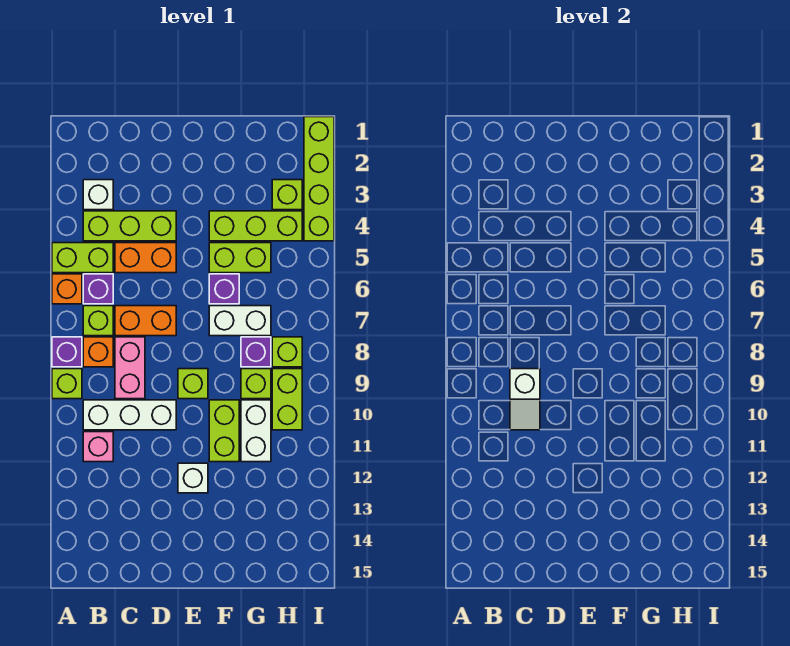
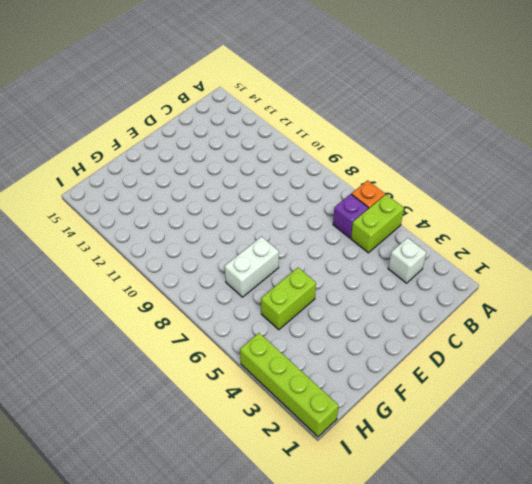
none -> purple 1x1 brick [52,337,82,367]
none -> lime 1x1 brick [52,369,82,399]
none -> lime 1x3 brick [83,211,176,241]

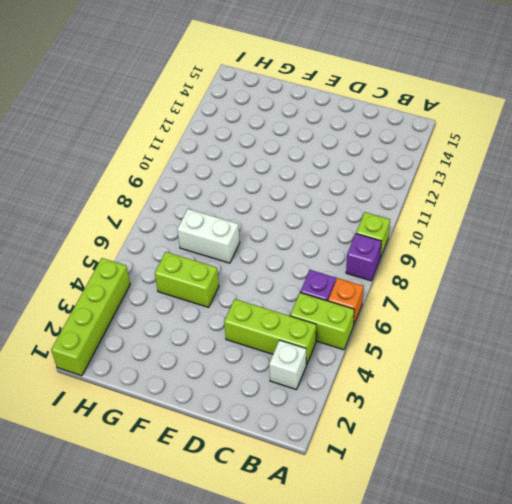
none -> lime 1x1 brick [83,306,113,336]
none -> orange 1x1 brick [83,337,113,367]
none -> white 1x3 brick [83,400,176,430]

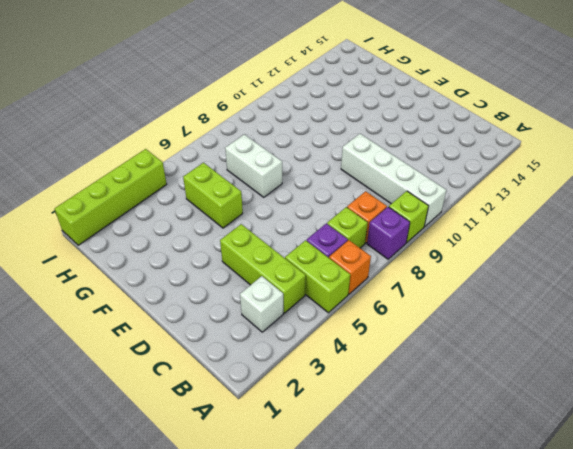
white 1x4 brick [341,134,446,227] -> white 1x3 brick [83,400,176,430]
none -> pink 1x1 brick [83,432,113,462]
none -> orange 1x2 brick [115,243,176,273]
none -> orange 1x2 brick [115,306,176,336]

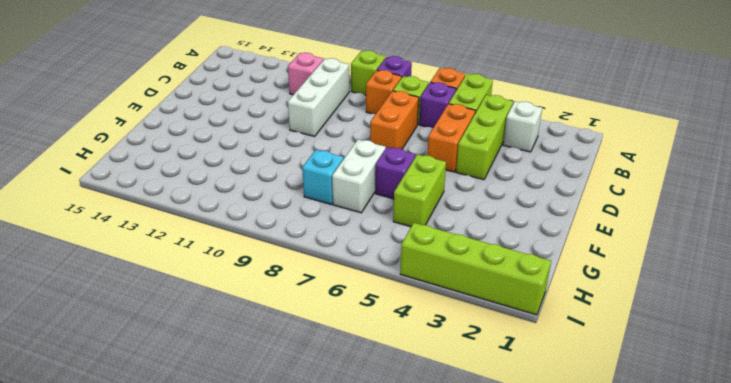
cyan 1x1 brick [302,150,344,205] -> purple 1x1 brick [241,337,271,367]
none -> pink 1x2 brick [115,337,145,399]
none -> lime 1x1 brick [178,369,208,399]
none -> white 1x1 brick [178,463,208,493]

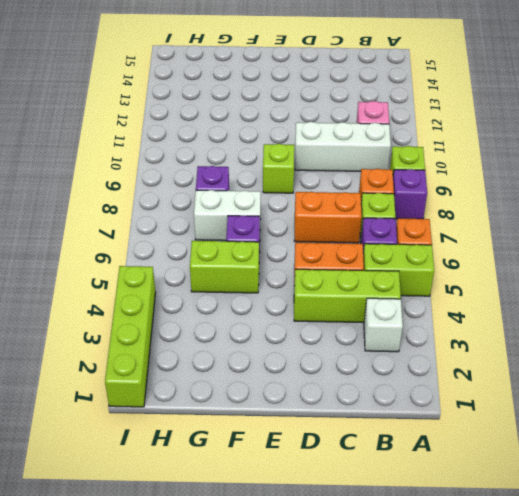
none -> pink 1x2 brick [115,337,145,399]
none -> white 1x1 brick [178,463,208,493]
none -> lime 1x3 brick [209,211,302,241]

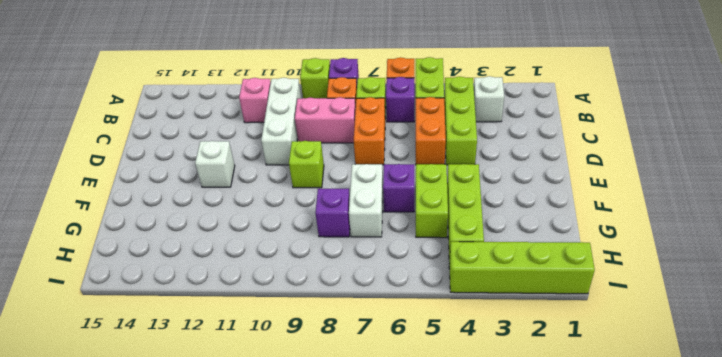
none -> lime 1x2 brick [209,400,239,462]
none -> lime 1x1 brick [241,369,271,399]
none -> white 1x2 brick [241,400,271,462]

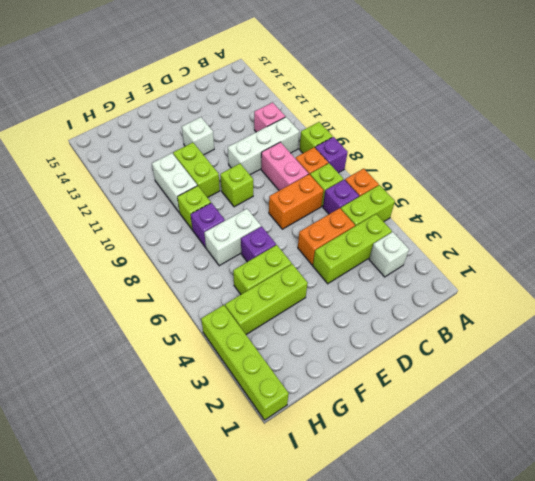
none -> lime 1x1 brick [272,180,302,210]
none -> lime 1x1 brick [272,337,302,367]
none -> lime 1x2 brick [272,369,302,430]

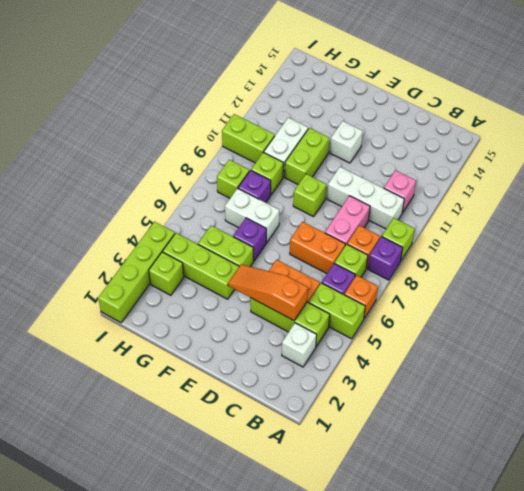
orange 1x3 slope [228,264,308,321] -> none
lime 1x2 brick [222,114,275,163] -> lime 1x2 brick turned to [272,369,302,430]
none -> white 1x2 slope [510,369,540,430]

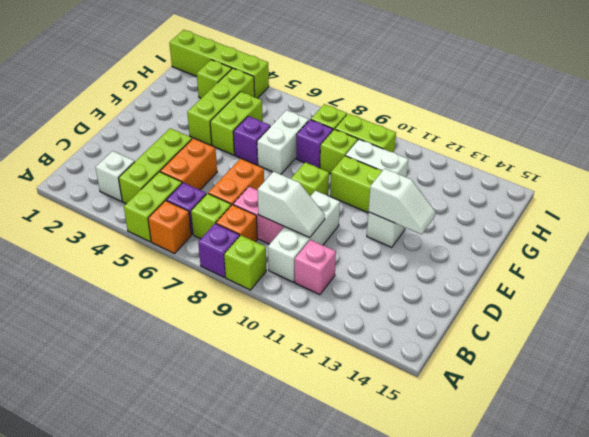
white 1x2 slope [369,169,436,235] -> none

